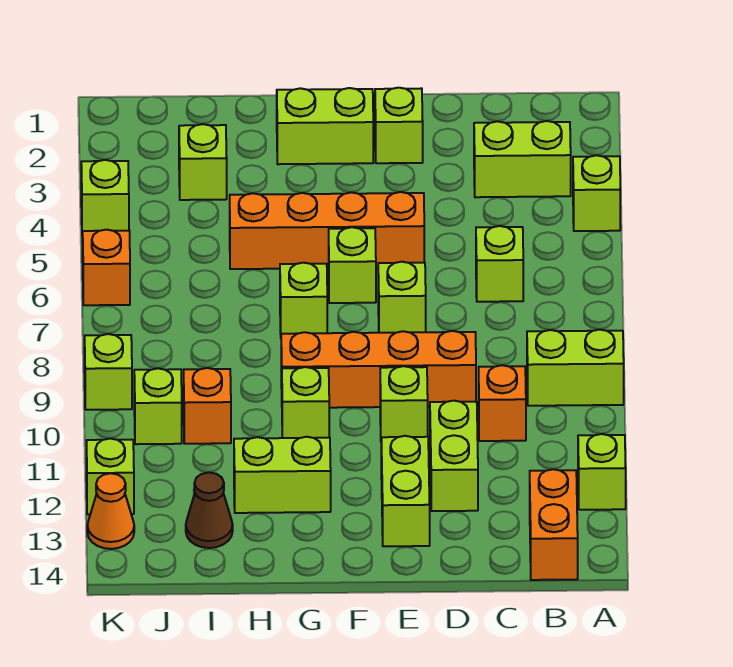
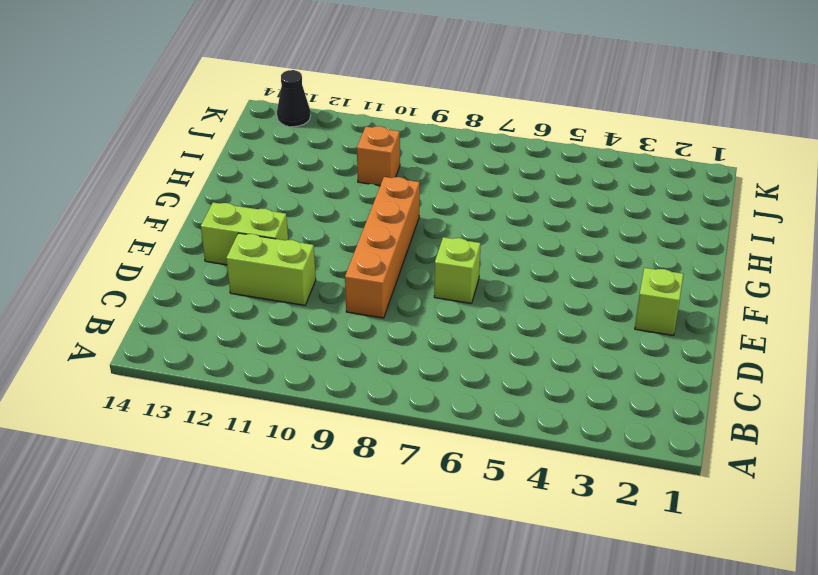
black 1x1 cone [277,70,311,127] -> orange 1x1 cone [87,473,134,549]
none -> lime 1x1 brick [573,155,620,231]
none -> lime 1x2 brick [527,330,624,406]
none -> lime 1x1 brick [578,434,626,510]

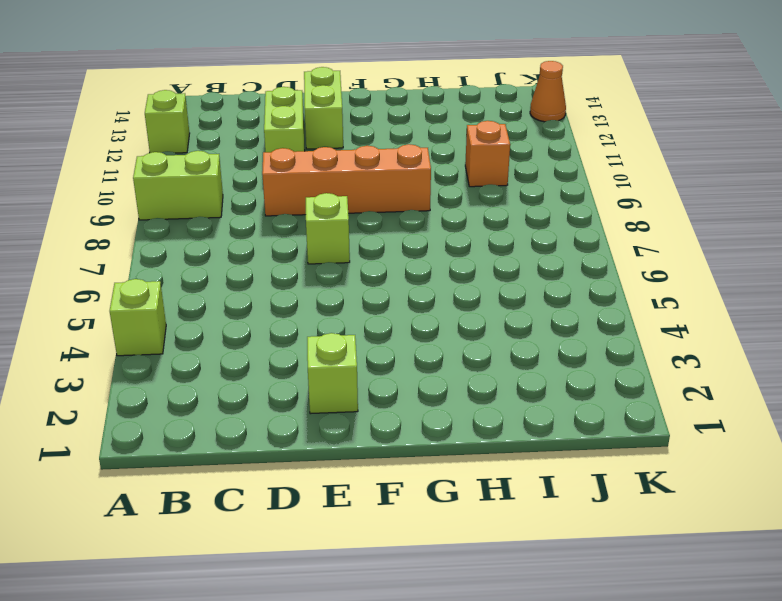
none -> lime 1x2 brick [474,121,571,197]
none -> orange 1x2 brick [530,469,578,580]
none -> lime 1x1 brick [476,226,523,302]

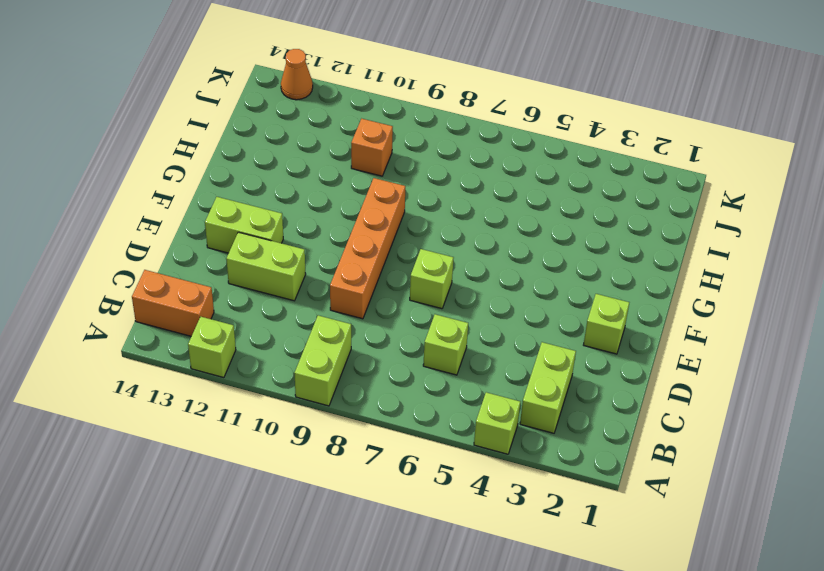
none -> orange 1x1 brick [479,365,526,441]
none -> orange 1x4 brick [230,192,424,269]
none -> lime 1x1 brick [380,366,428,438]

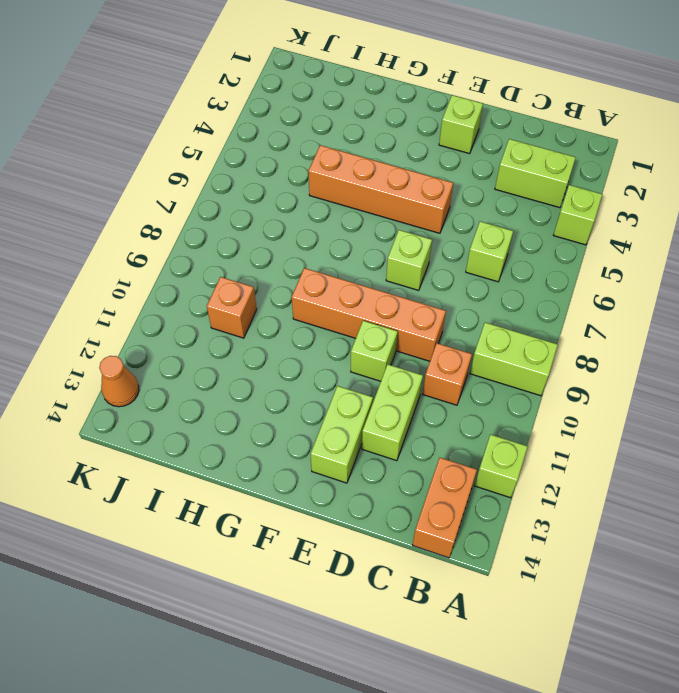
none -> lime 1x2 brick [277,88,373,164]
none -> lime 1x1 brick [329,227,376,303]
none -> lime 1x1 brick [280,263,327,334]

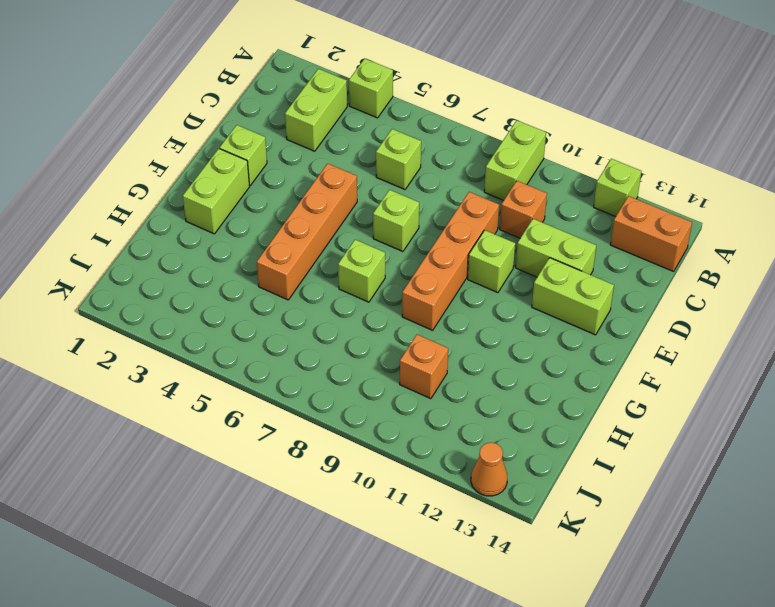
none -> lime 1x1 brick [329,227,376,303]
none -> lime 1x1 brick [282,367,329,438]
none -> lime 1x2 brick [234,437,331,513]

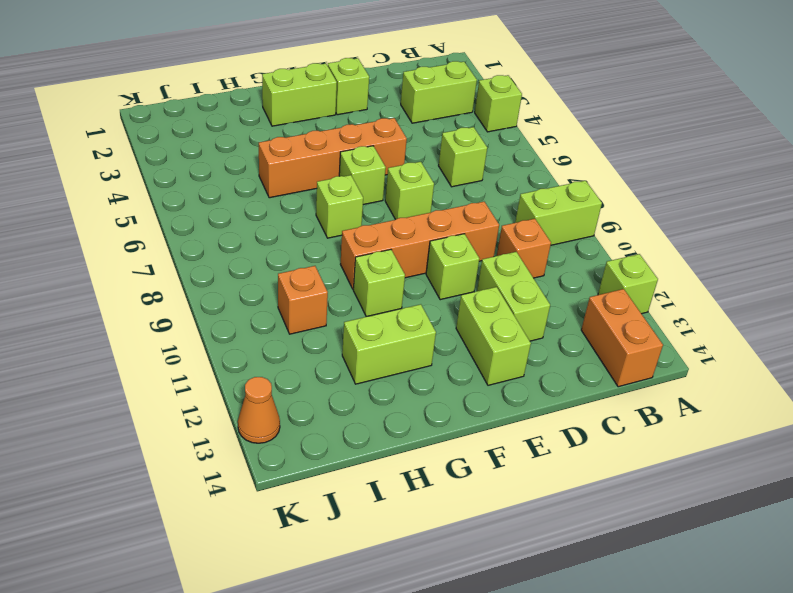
none -> lime 1x1 brick [179,124,227,200]
none -> brown 1x1 cone [186,473,233,548]
none -> lime 1x1 brick [134,368,182,444]

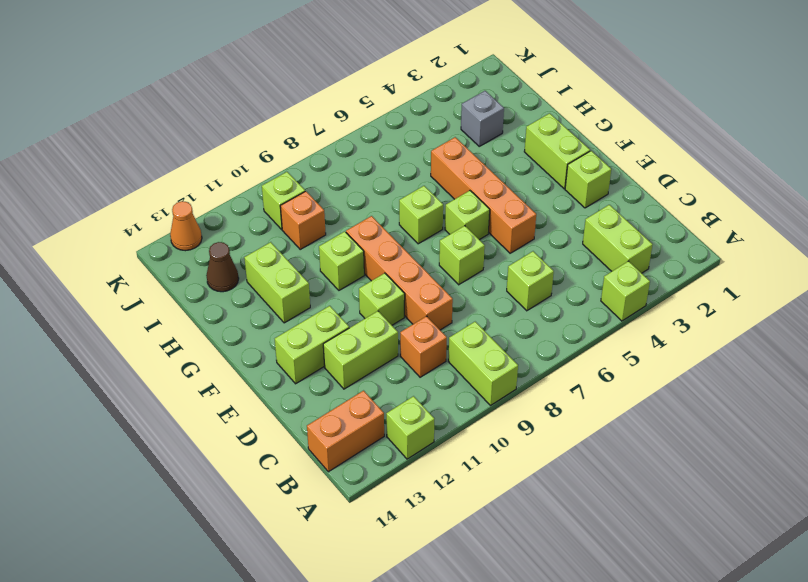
grey 1x1 brick [461,91,504,146] -> lime 1x1 brick [179,124,227,200]
none -> lime 1x1 brick [81,160,129,236]
none -> orange 1x1 brick [83,230,130,305]
none -> lime 1x1 brick [85,334,132,410]

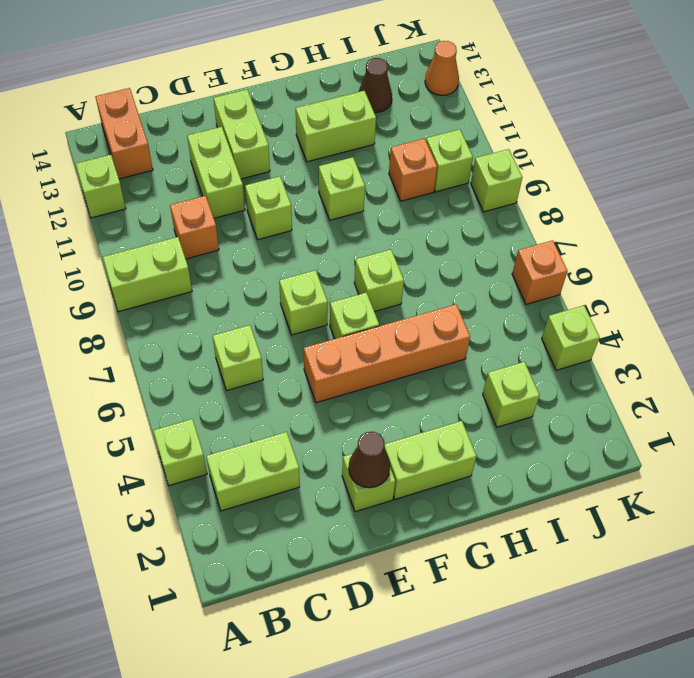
brown 1x1 cone [349,432,390,488] -> none
none -> orange 1x4 brick [281,331,476,408]
none -> lime 1x1 brick [87,439,134,514]

